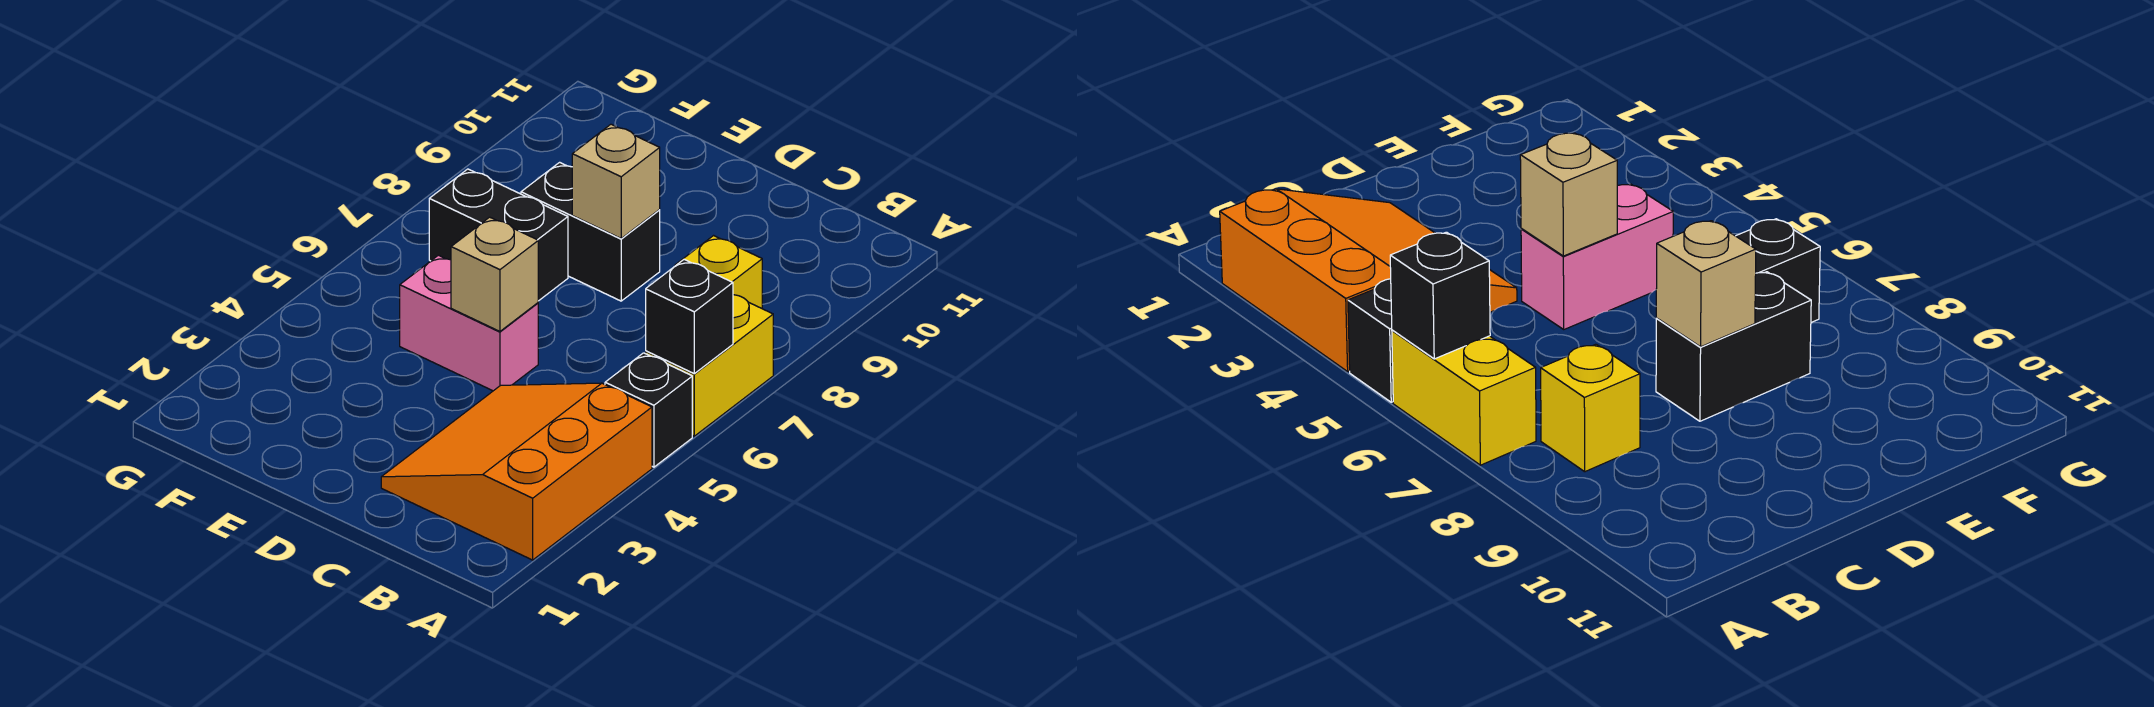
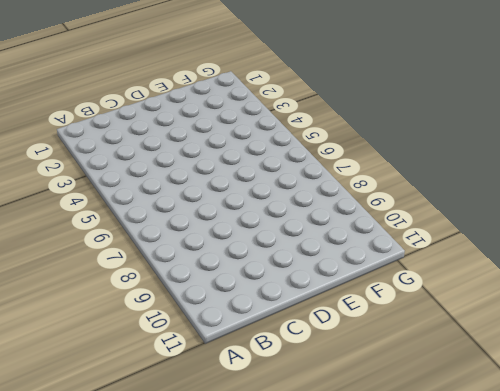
none -> orange 3x3 slope [381,383,652,560]
none -> black 1x1 brick [605,353,692,467]

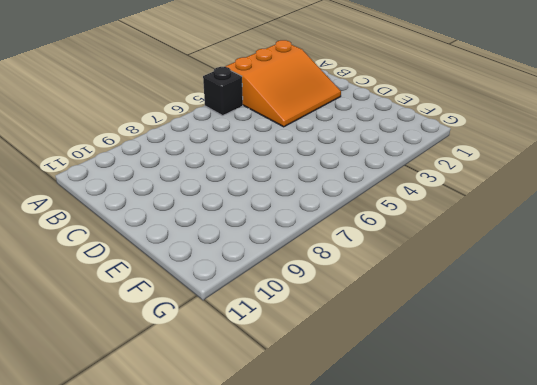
none -> yellow 1x2 brick [646,295,773,436]
none -> yellow 1x1 brick [675,236,762,308]

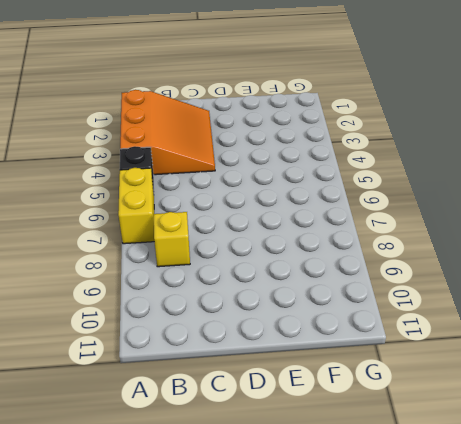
none -> pink 1x2 brick [400,255,538,391]
none -> black 1x2 brick [521,162,660,301]

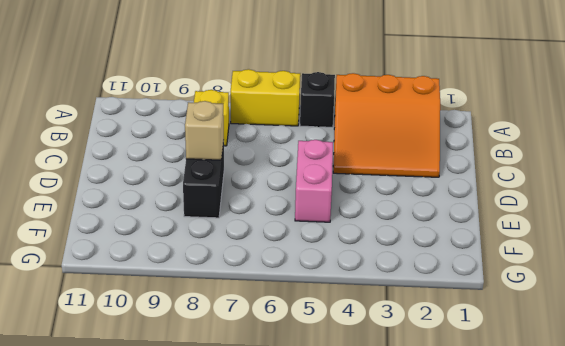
none -> black 1x2 brick [429,169,568,301]
none -> black 1x1 brick [646,260,733,374]

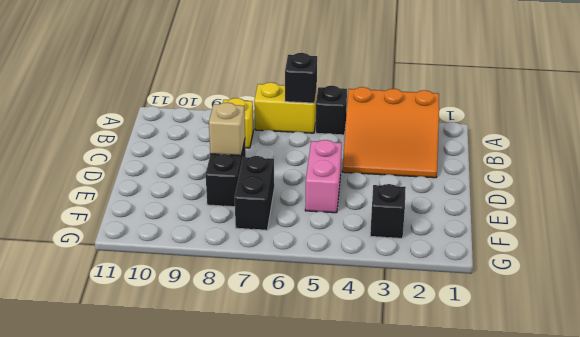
black 1x1 brick [370,184,406,238] -> none
none -> tan 1x1 brick [451,217,538,331]

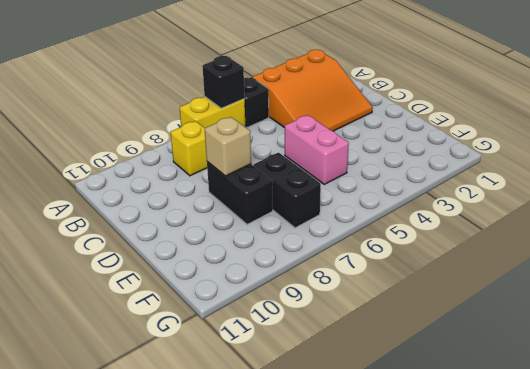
none -> tan 1x1 brick [451,217,538,331]

